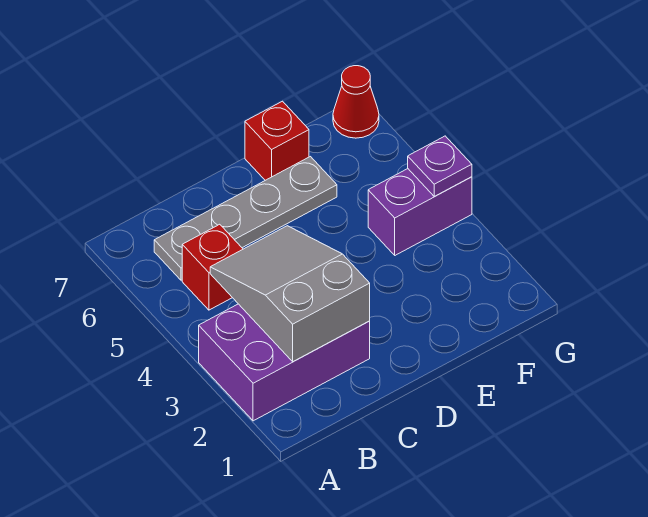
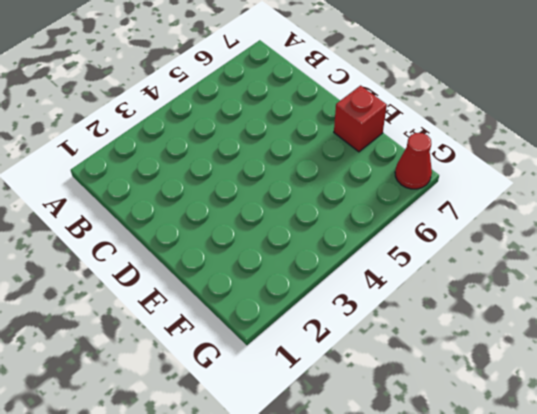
none -> purple 2x3 brick [199,304,370,421]
none -> red 1x1 brick [182,224,243,310]

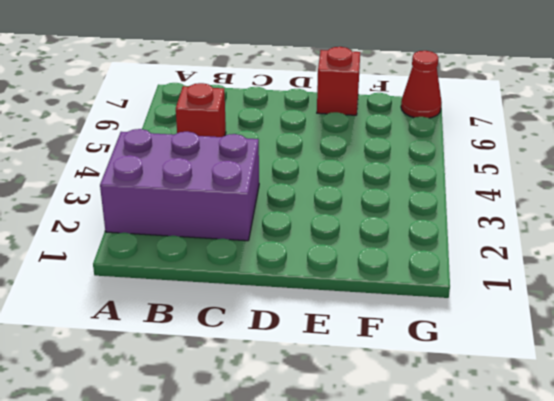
none -> grey 1x4 plate [154,157,337,280]
none -> purple 1x2 brick [368,169,472,255]

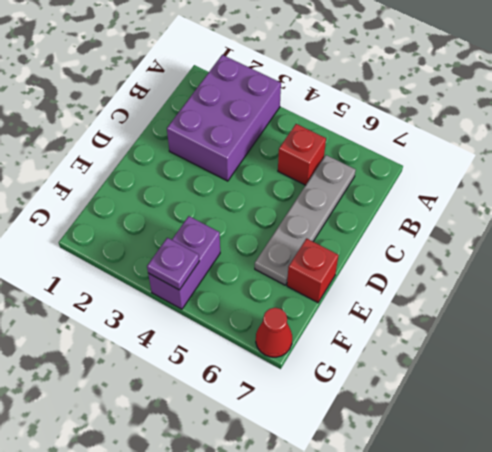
none -> grey 2x3 slope [210,226,370,361]

